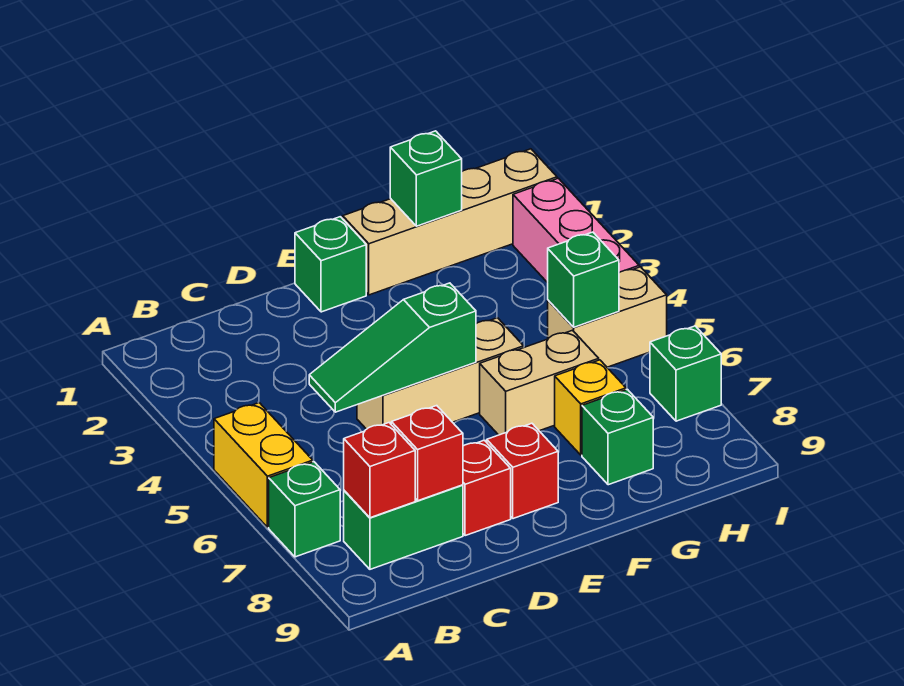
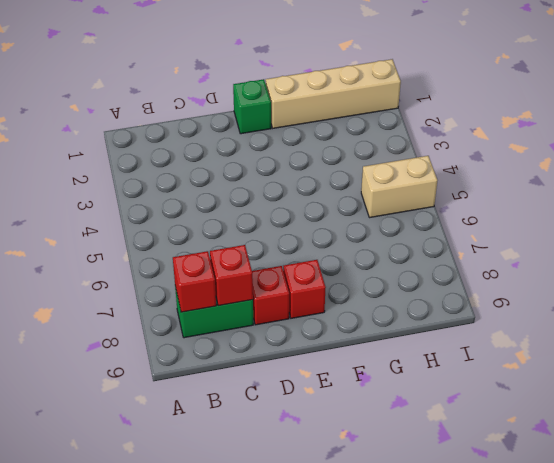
none -> yellow 1x2 brick [214,403,313,527]
none -> green 1x1 brick [269,462,340,557]
none -> tan 1x3 brick [357,318,524,429]

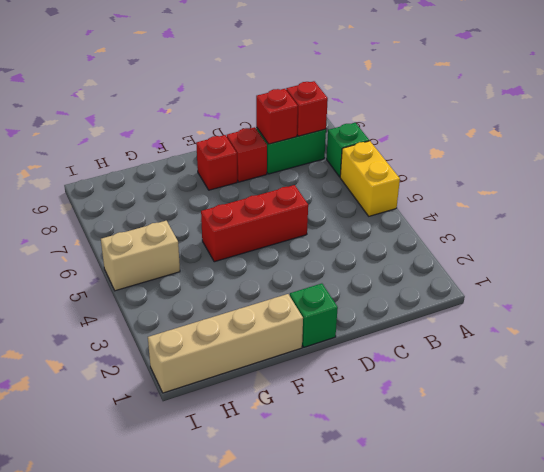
red 1x3 brick [201,185,308,262] -> tan 1x3 brick [357,318,524,429]
none -> tan 1x2 brick [480,330,599,435]
none -> yellow 1x1 brick [555,360,626,455]
none -> green 1x1 brick [582,389,653,485]

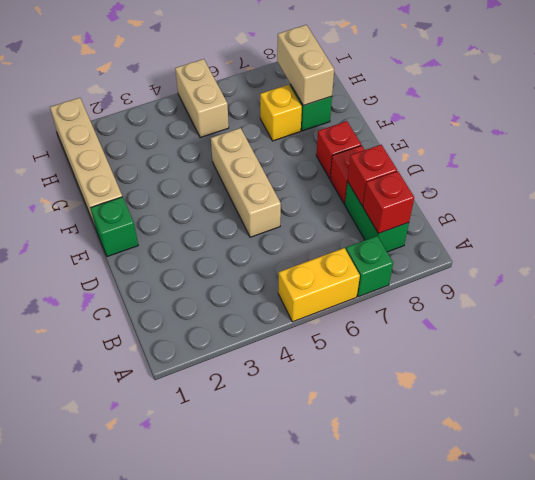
tan 1x2 brick [277,25,334,106] -> tan 1x2 brick moved to [480,330,599,435]
none -> pink 1x3 brick [513,178,639,283]
none -> green 1x1 brick [650,326,721,421]
none -> green 1x3 slope [309,283,476,412]

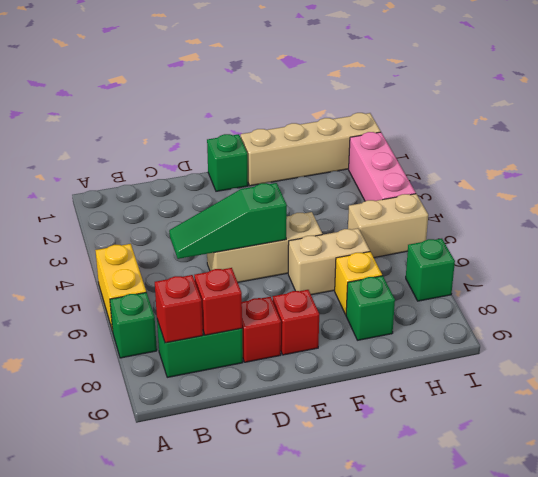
none -> green 1x1 brick [390,131,462,226]
none -> green 1x1 brick [548,232,619,327]

